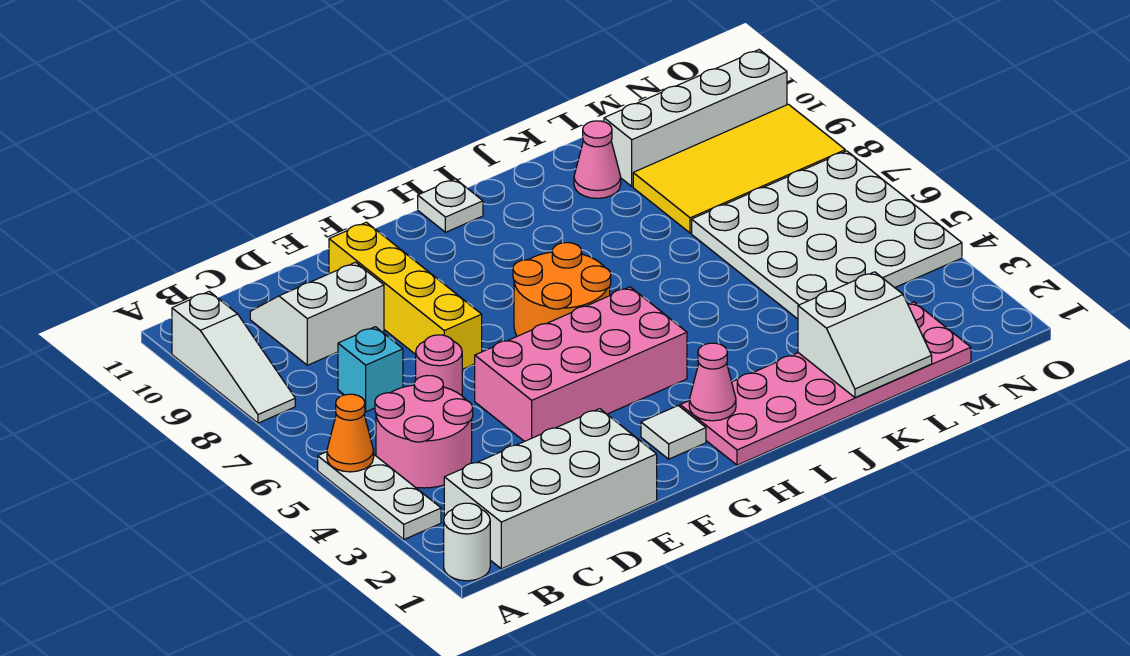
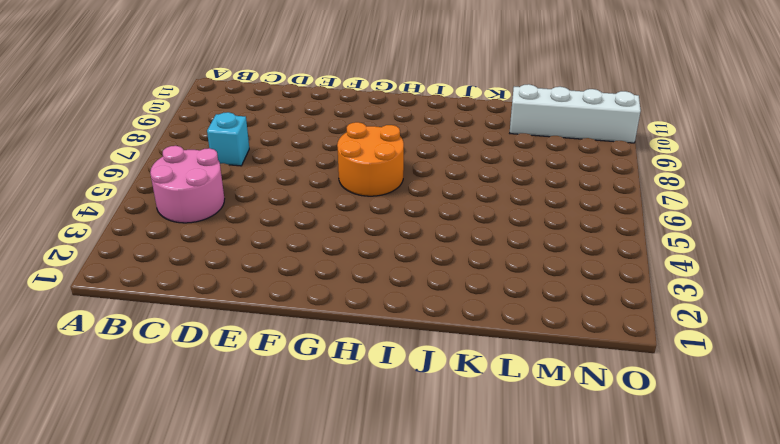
none -> white 1x1 round brick [444,503,490,581]
none -> white 1x3 plate [318,452,441,539]
none -> white 1x3 slope [172,291,295,423]

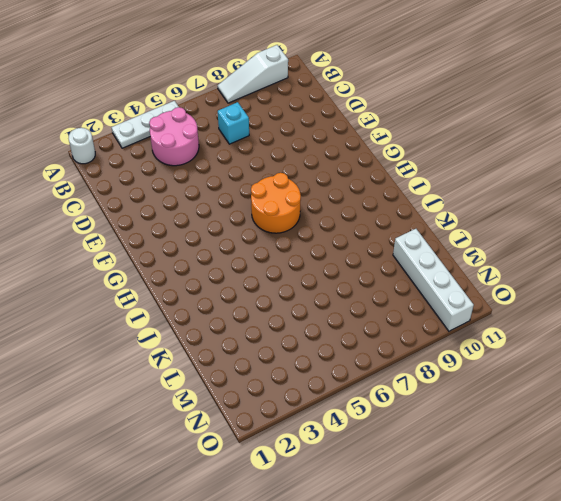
none -> white 2x4 brick [444,409,657,569]
none -> white 2x2 slope [250,262,384,365]
none -> pink 1x1 round brick [416,335,462,395]

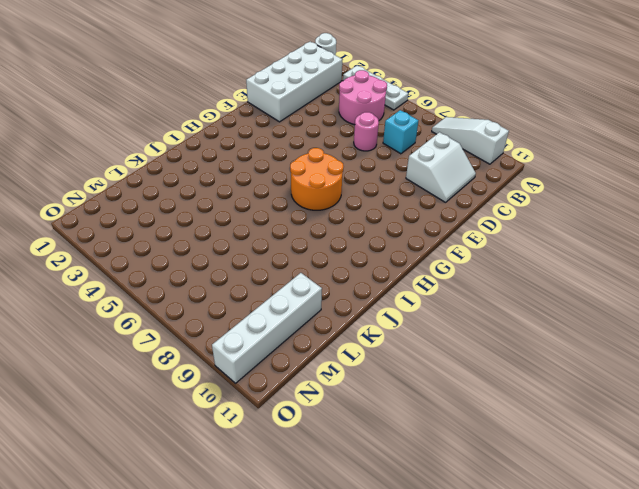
none -> pink 2x4 brick [475,287,687,442]
none -> yellow 1x4 brick [329,222,482,369]
none -> white 1x1 tile [641,406,706,459]

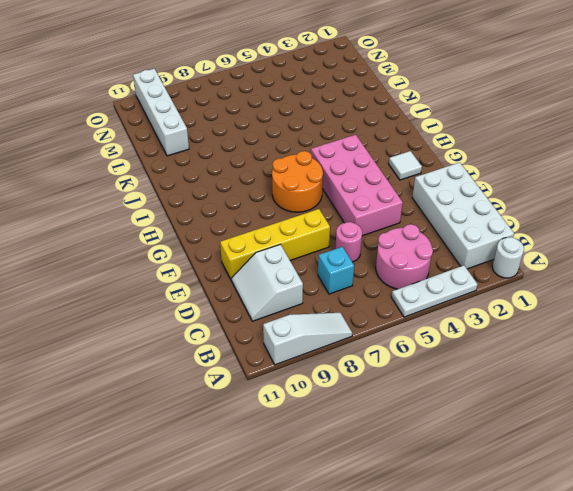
none -> pink 2x6 plate [680,302,971,465]
none -> white 1x1 plate [418,179,483,232]
none -> pink 1x1 cone [574,121,621,198]

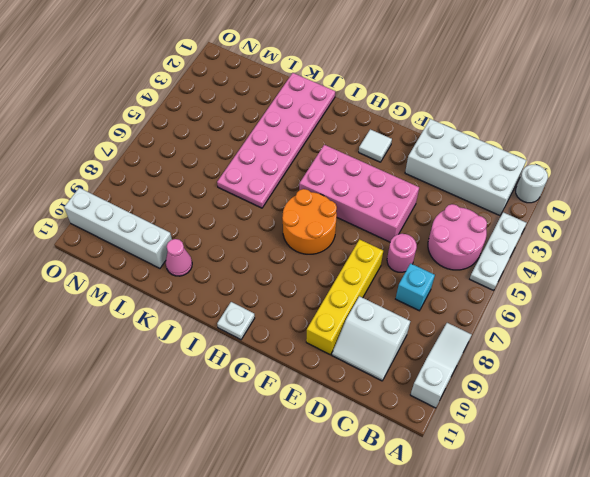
pink 2x6 plate [217,73,335,208] -> pink 2x6 plate turned to [680,302,971,465]
none -> white 4x4 plate [692,151,962,319]
none -> yellow 2x4 tile [633,104,845,233]
none -> orange 1x1 cone [327,394,374,472]

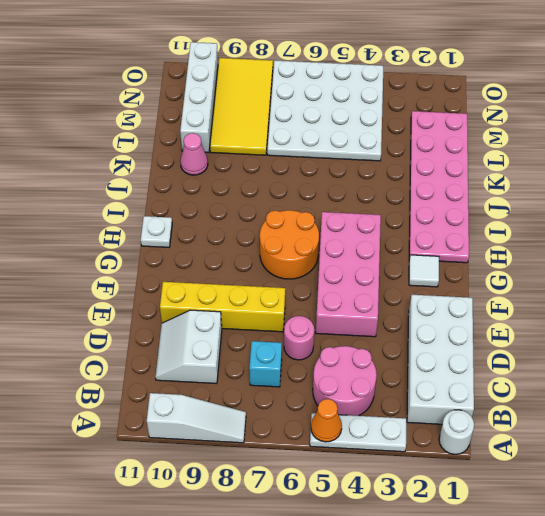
none -> pink 1x1 cone [689,343,736,421]
none -> white 2x2 slope [798,272,932,397]

